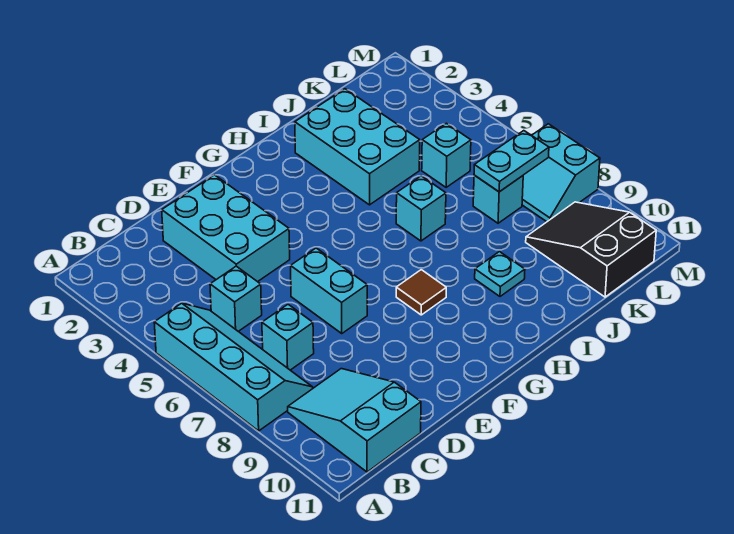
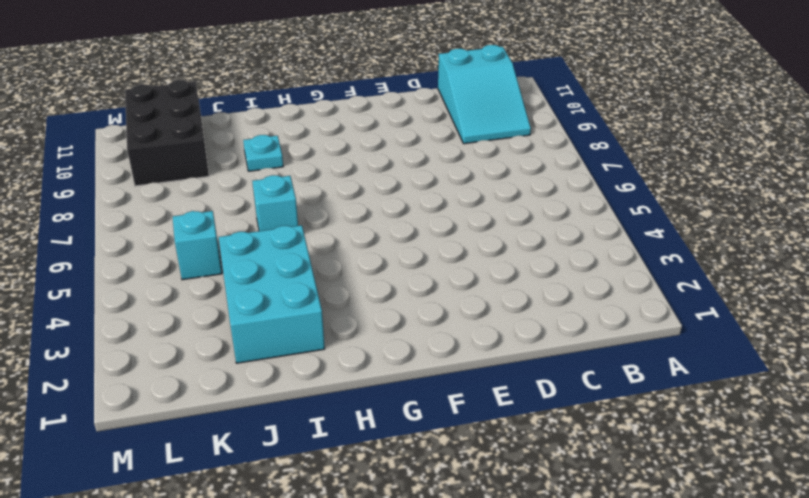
black 2x3 brick [125,80,209,186] -> black 2x3 slope [526,202,656,297]
none -> cyan 2x4 slope [154,303,313,431]
none -> cyan 1x1 brick [210,266,262,331]
none -> cyan 1x1 brick [262,304,314,370]

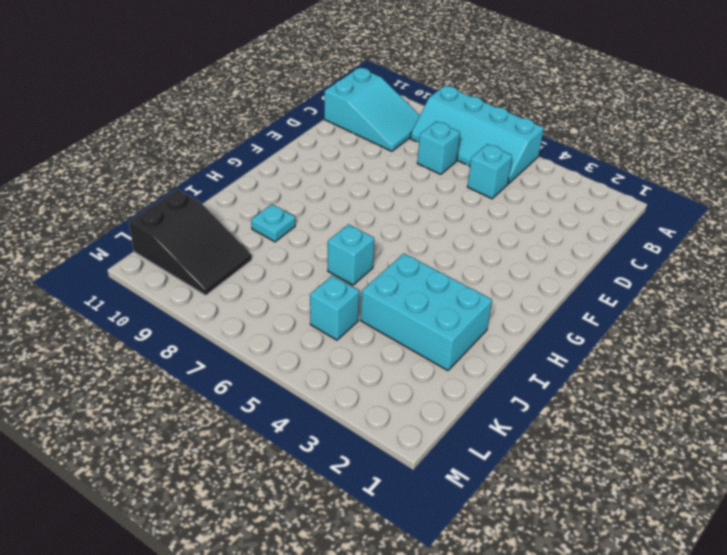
none -> cyan 2x3 brick [162,175,290,282]
none -> cyan 1x2 brick [291,248,367,333]
none -> brown 1x1 tile [396,270,446,315]

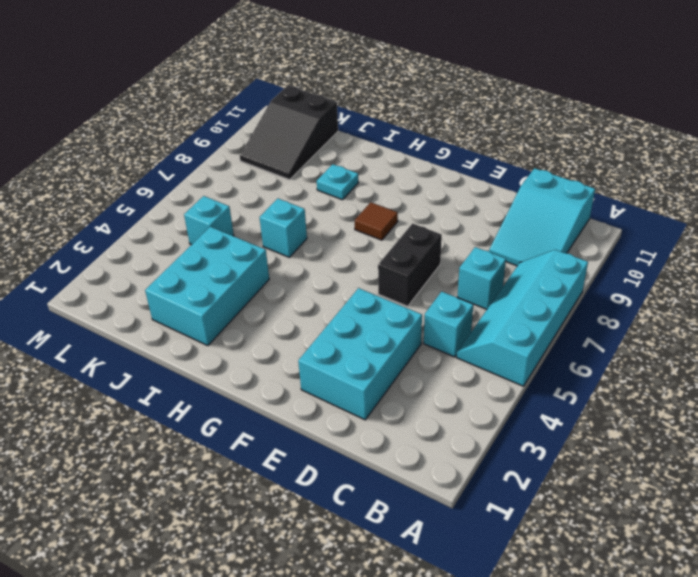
black 1x2 brick [378,223,442,306] -> cyan 1x2 brick [291,248,367,333]
none -> cyan 1x1 brick [473,175,523,223]
none -> cyan 2x2 slope [522,124,600,222]
none -> cyan 1x2 plate [474,131,549,192]

